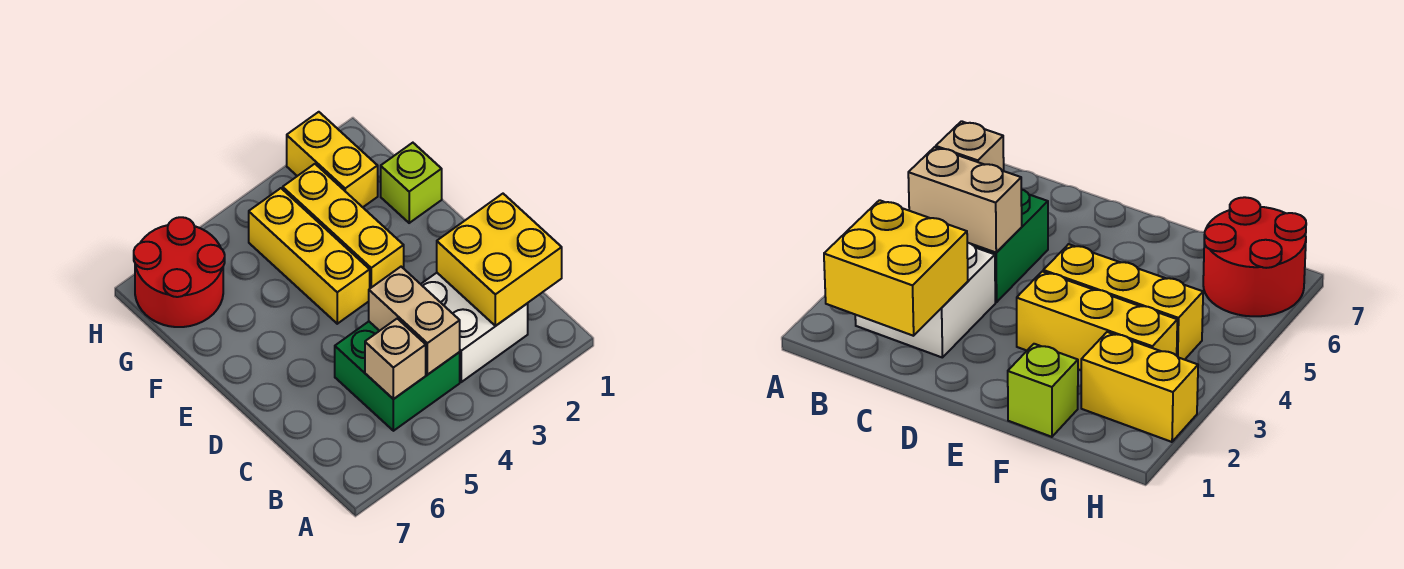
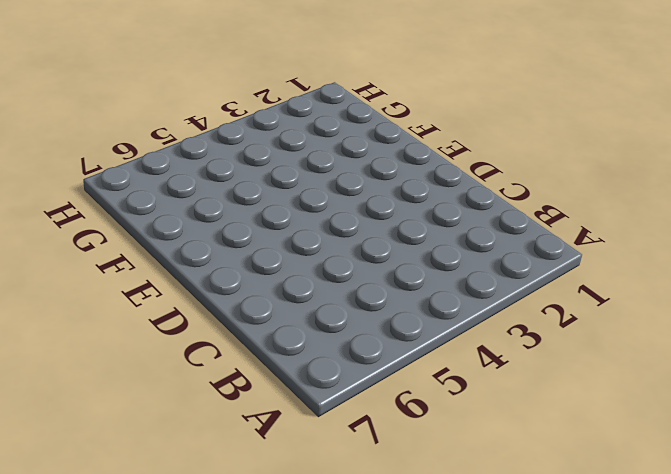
none -> white 2x2 brick [421,273,528,382]
none -> green 2x2 brick [335,322,460,431]

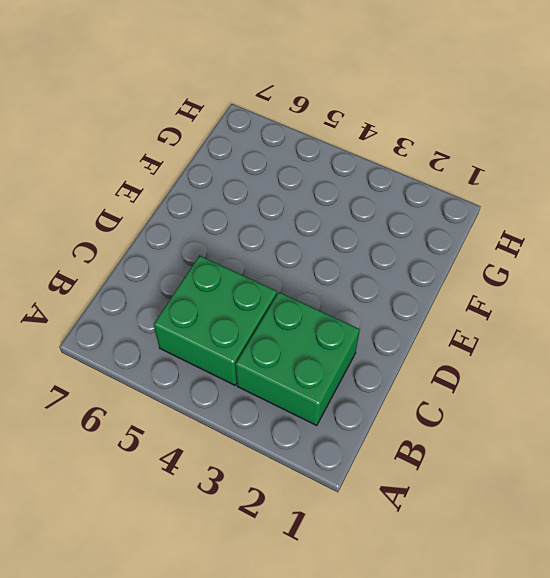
green 2x2 brick [235,292,360,426] -> white 2x2 brick [421,273,528,382]
none -> yellow 1x3 brick [283,164,404,288]
none -> yellow 1x3 brick [249,188,370,324]

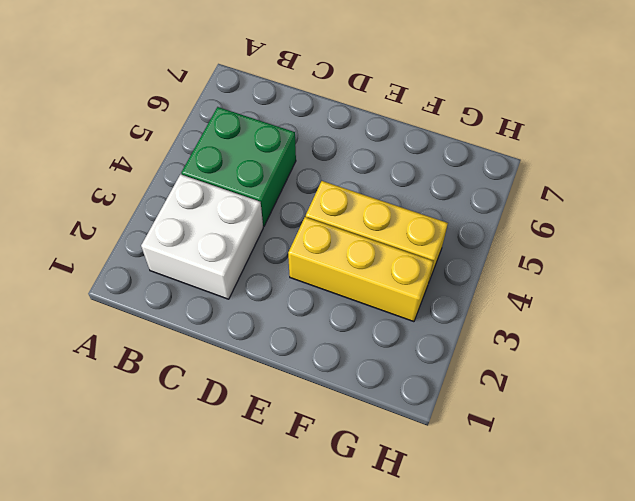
none -> lime 1x1 brick [381,143,442,223]
none -> yellow 1x2 brick [287,112,378,207]

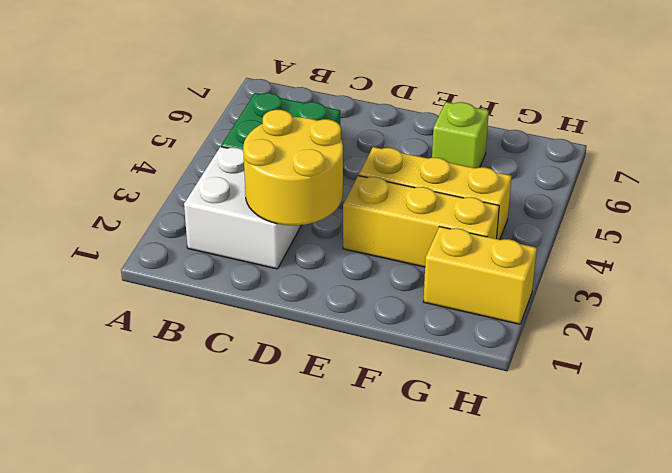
yellow 2x2 round brick [243,110,343,225] -> yellow 2x2 brick [437,194,562,326]
lime 1x1 brick [432,102,489,168] -> lime 1x1 brick moved to [381,143,442,223]
none -> red 2x2 round brick [134,217,225,327]
none -> tan 1x2 brick [369,267,460,375]

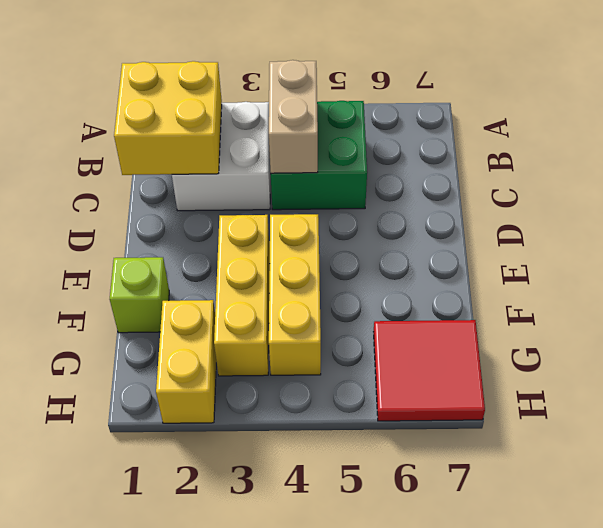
red 2x2 tile [374,320,485,421] -> red 2x2 round brick [134,217,225,327]
none -> tan 1x1 brick [365,319,426,399]

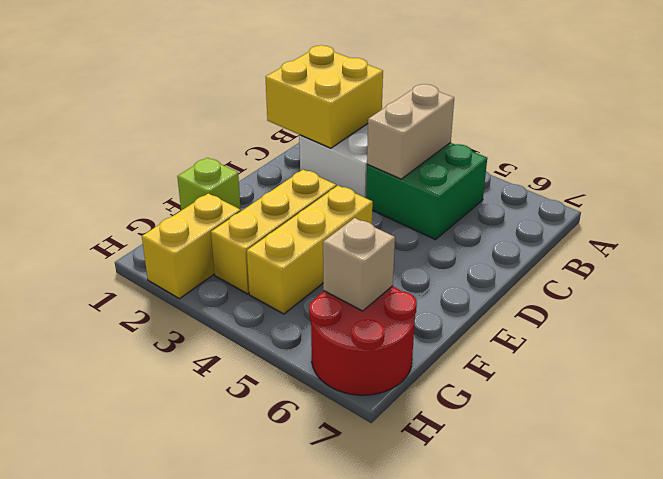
tan 1x1 brick [323,218,395,311] -> tan 1x1 brick moved to [365,319,426,399]

